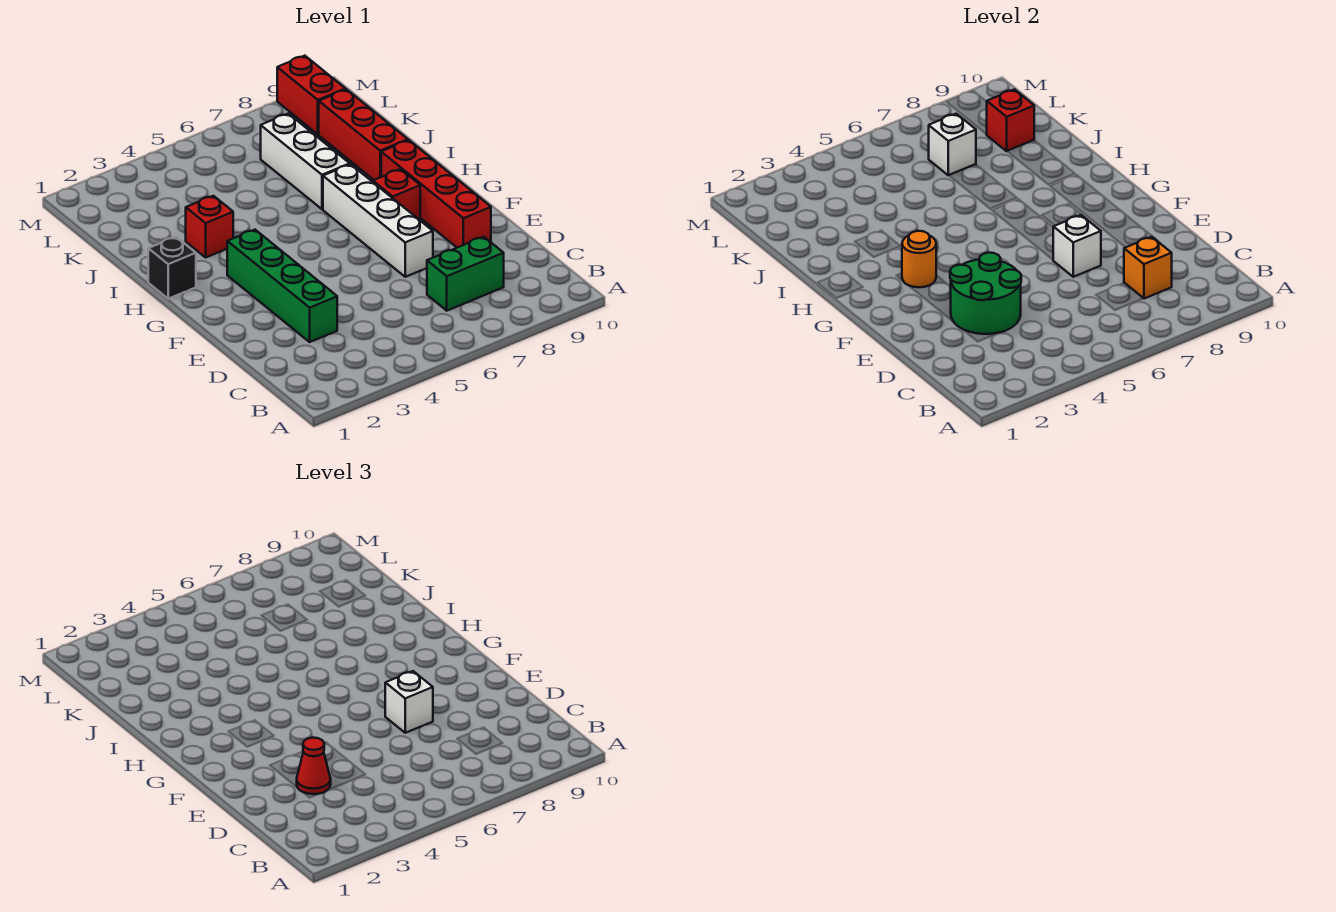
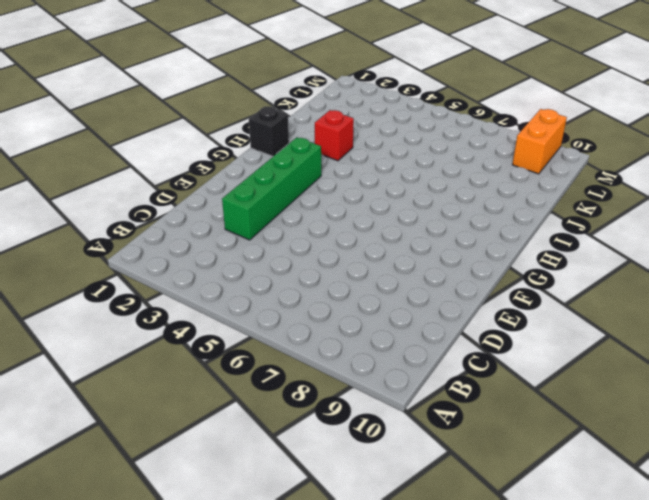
orange 1x2 brick [512,109,567,174] -> red 1x2 brick [277,56,345,134]
none -> green 1x2 brick [427,237,504,311]
none -> white 1x4 brick [323,164,433,277]
none -> red 1x4 brick [381,140,491,248]

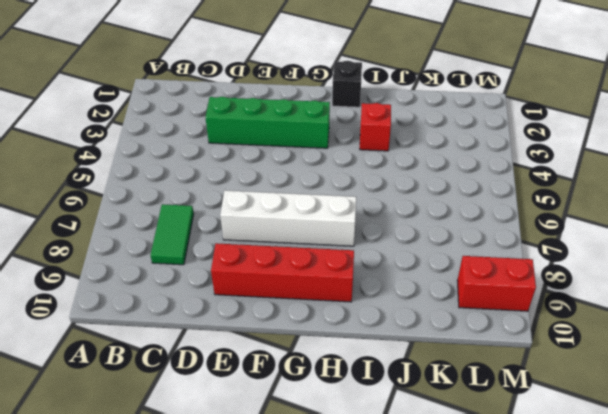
green 1x2 tile [151,204,194,265] -> green 1x2 brick [427,237,504,311]
none -> red 1x1 brick [373,169,420,220]
none -> white 1x3 brick [261,114,350,209]
none -> red 1x3 brick [319,89,408,180]

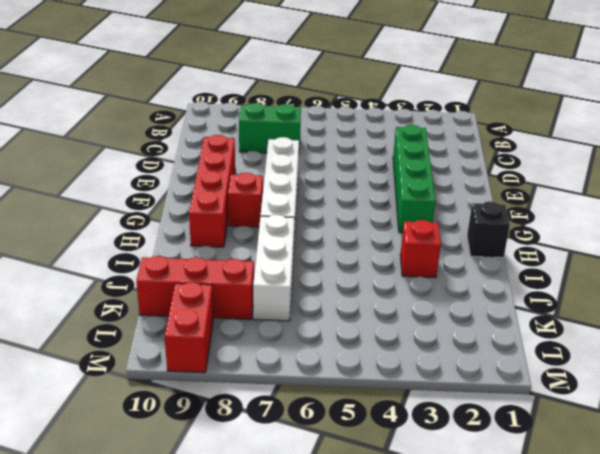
red 1x3 brick [136,256,254,319] -> red 1x3 brick turned to [319,89,408,180]
none -> orange 1x1 brick [1124,237,1172,299]
none -> green 2x2 round brick [950,253,1021,334]
none -> white 1x1 brick [1053,215,1101,277]

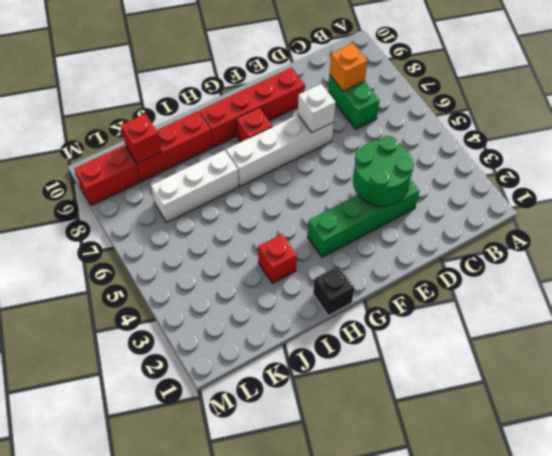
none -> orange 1x1 round brick [902,231,936,287]
none -> white 1x1 brick [929,114,976,175]
none -> red 1x1 cone [297,738,331,794]

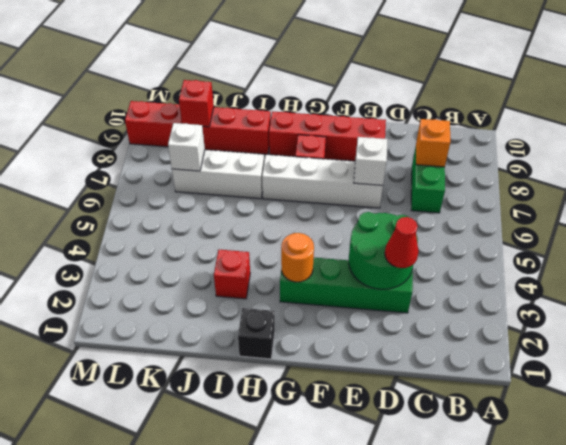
none -> white 1x1 brick [385,671,433,733]

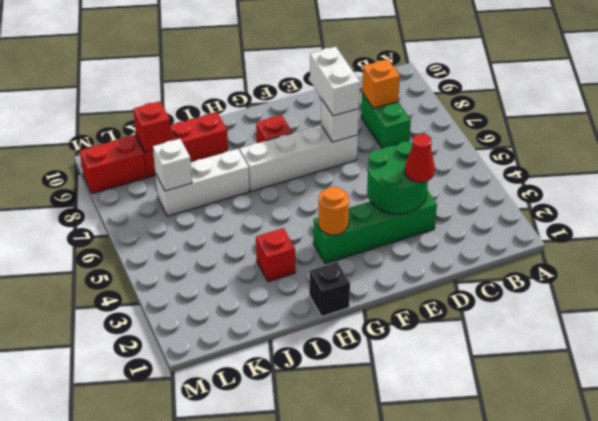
white 1x2 brick [310,47,360,116] -> white 1x1 brick [385,671,433,733]
none -> red 1x4 brick [381,140,491,248]

